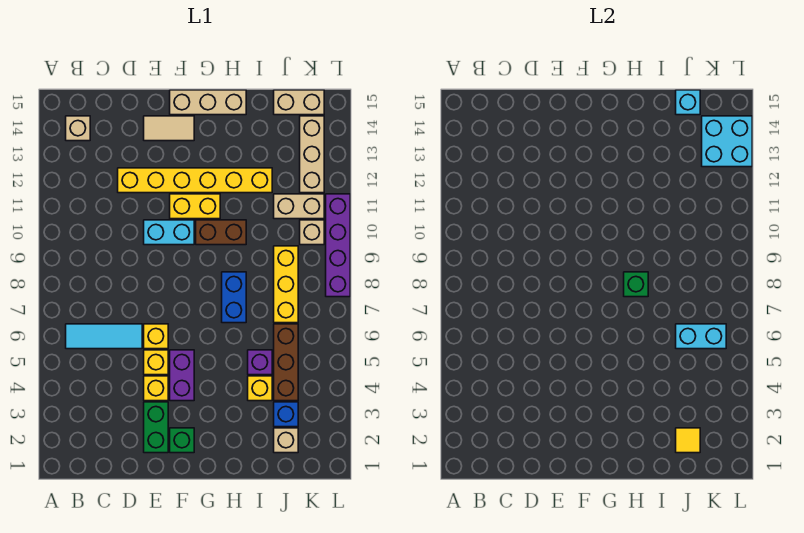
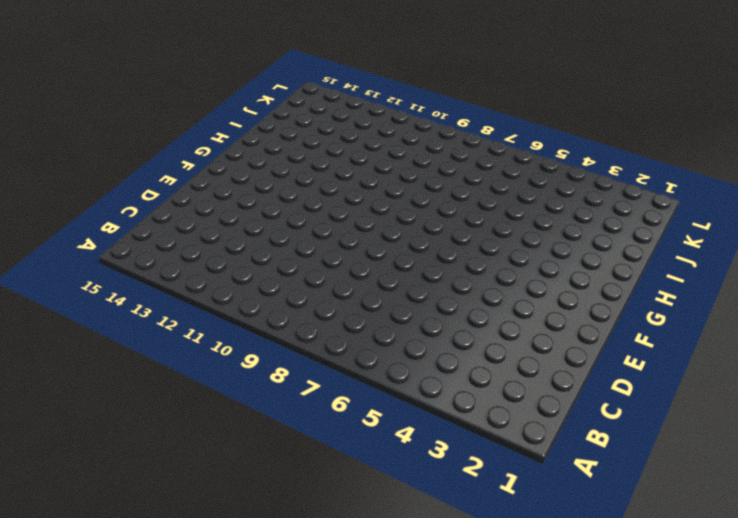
none -> cyan 1x3 tile [66,324,142,349]
none -> tan 1x1 brick [66,116,90,141]
none -> yellow 1x6 brick [118,168,272,193]
none -> green 1x2 brick [144,402,168,453]

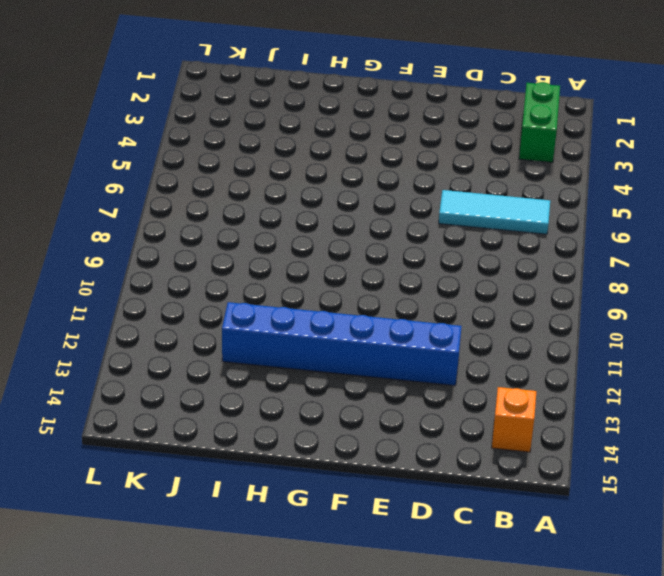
green 1x2 brick [519,82,560,162] -> green 1x2 brick moved to [144,402,168,453]
orange 1x1 brick [492,387,536,452] -> tan 1x1 brick [66,116,90,141]
blue 1x6 brick [222,302,462,385] -> yellow 1x6 brick [118,168,272,193]
none -> yellow 1x1 brick [144,376,168,401]
none -> yellow 1x1 brick [144,350,168,375]
none -> yellow 1x1 brick [144,324,168,349]
none -> cyan 1x2 brick [144,220,194,245]

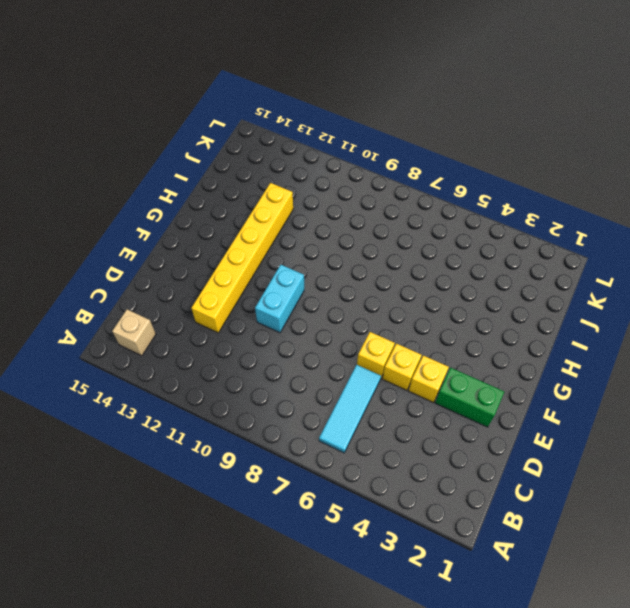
none -> tan 1x2 tile [144,116,194,141]
none -> green 1x1 brick [170,428,194,453]
none -> purple 1x2 brick [170,350,194,401]
none -> yellow 1x2 brick [170,194,220,219]

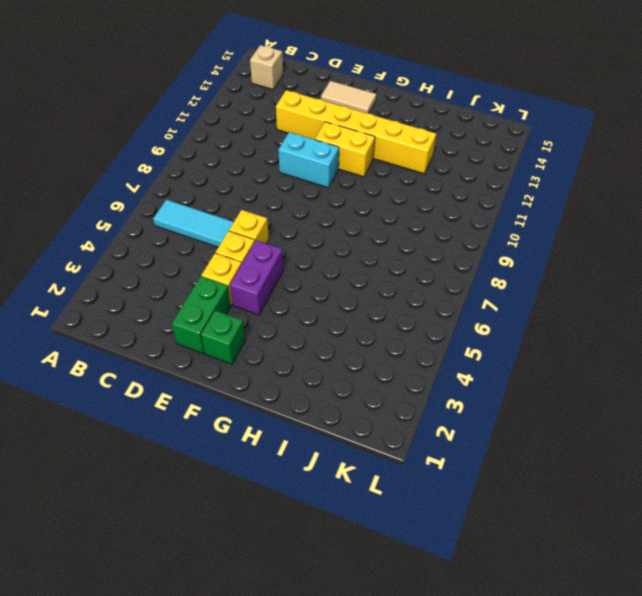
none -> tan 1x3 brick [170,90,246,115]
none -> brown 1x2 brick [196,220,246,245]
none -> blue 1x2 brick [222,272,246,323]
none -> yellow 1x1 brick [248,376,272,401]

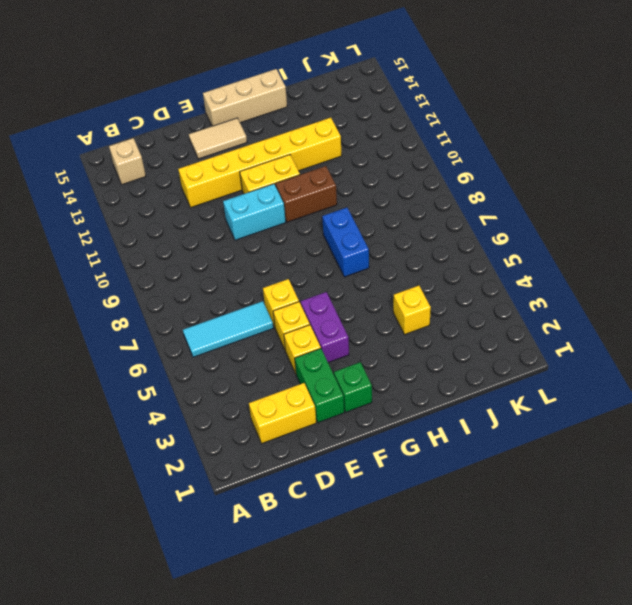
yellow 1x2 brick [249,383,316,443] -> none
none -> purple 1x1 brick [248,350,272,375]
none -> tan 1x1 brick [274,428,298,453]
none -> blue 1x1 brick [274,402,298,427]
none -> brown 1x3 brick [274,324,298,401]

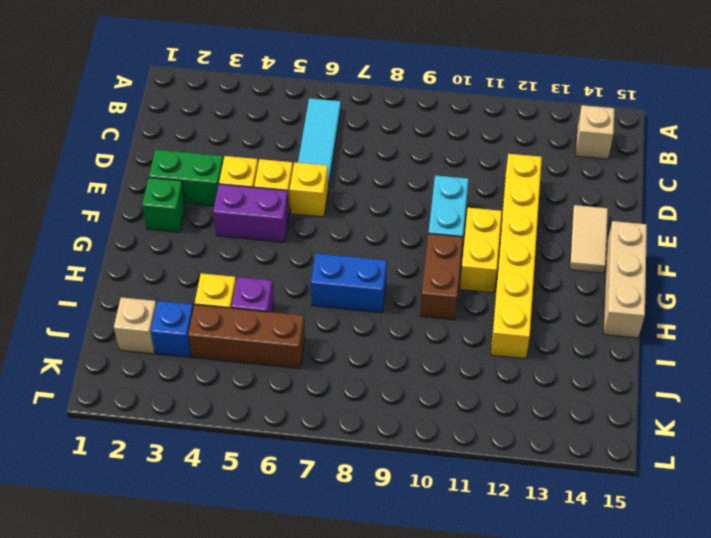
none -> yellow 1x3 brick [274,246,298,323]
none -> tan 1x2 brick [274,194,324,219]
none -> tan 1x2 brick [274,90,324,115]
none -> tan 1x1 brick [300,220,324,245]

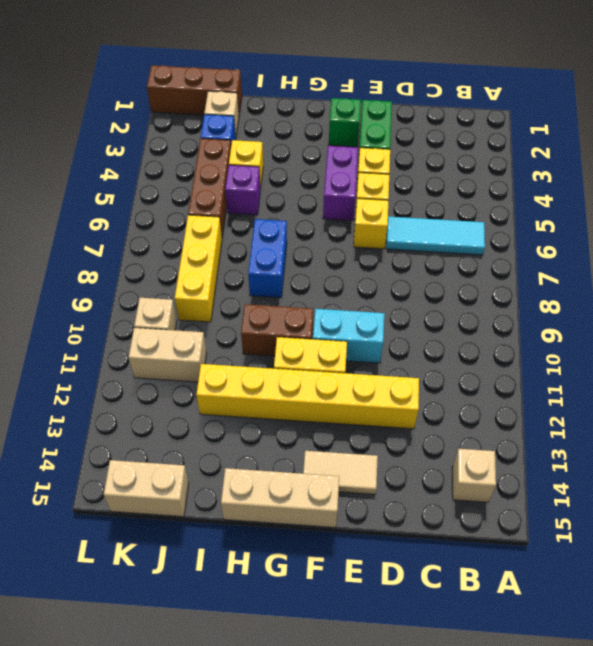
brown 1x3 brick [147,65,242,115] -> none
none -> tan 1x3 brick [300,116,324,193]
none -> purple 1x4 brick [326,194,350,297]
none -> green 1x1 brick [624,272,648,297]
none -> yellow 1x1 tile [676,428,700,453]

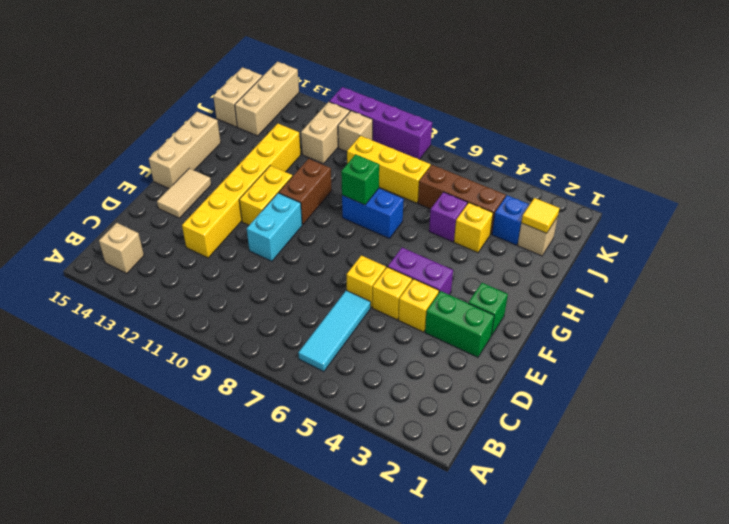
tan 1x3 brick [235,62,299,136] -> tan 1x3 brick turned to [300,116,324,193]
none -> cyan 1x2 brick [676,324,726,349]
none -> cyan 1x1 brick [676,90,700,115]
none -> cyan 2x2 brick [702,116,752,167]

